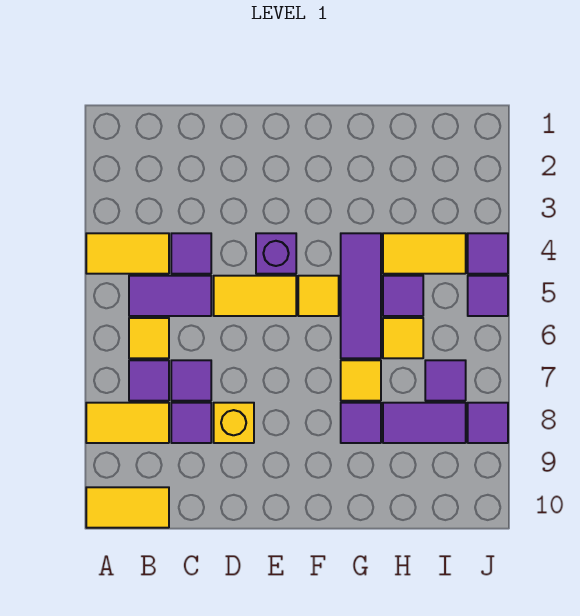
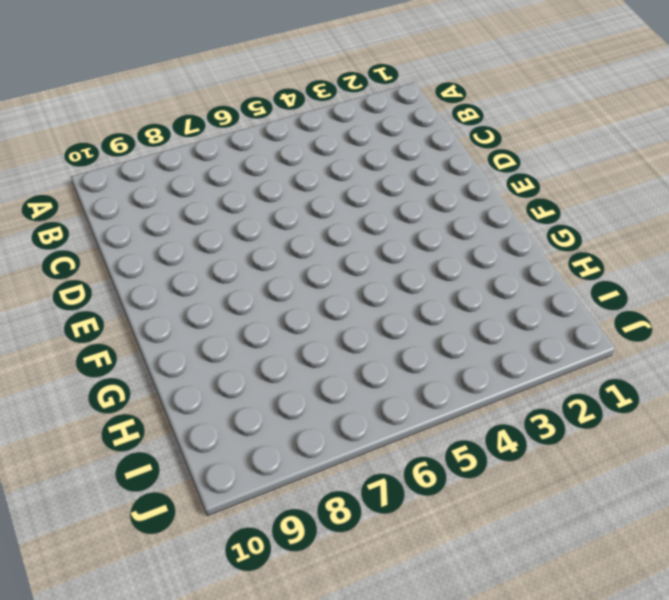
none -> yellow 1x2 tile [86,233,169,274]
none -> yellow 1x2 tile [86,403,169,443]
none -> yellow 1x2 tile [86,487,169,528]

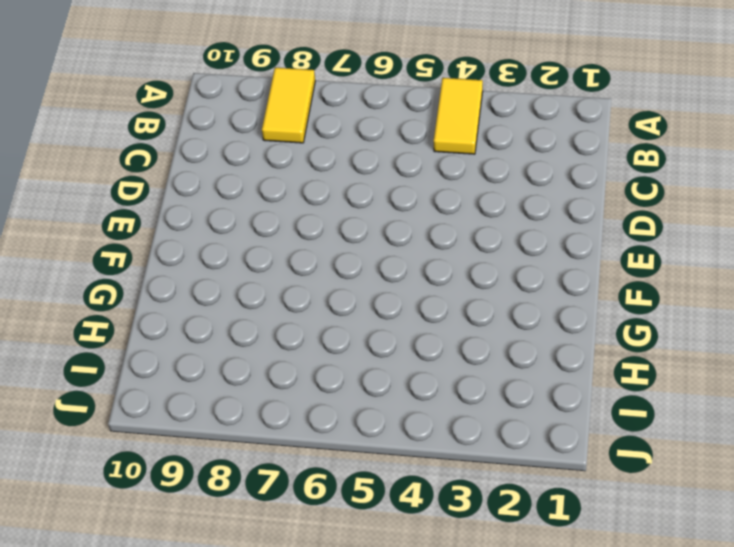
none -> yellow 1x2 tile [86,487,169,528]
none -> purple 1x2 tile [129,276,211,316]
none -> yellow 1x1 tile [129,318,169,358]

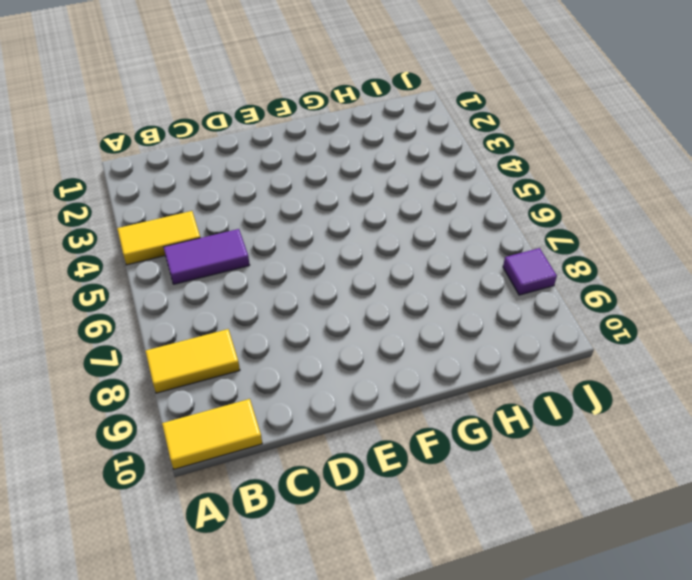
none -> yellow 1x1 tile [129,318,169,358]
none -> purple 1x1 tile [129,360,169,401]
none -> purple 1x1 tile [171,233,211,274]

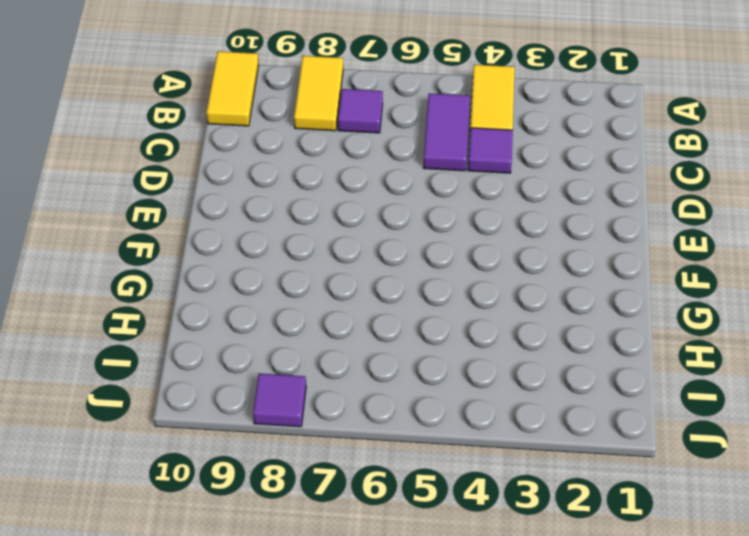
none -> yellow 1x1 tile [129,318,169,358]
none -> purple 1x1 tile [171,360,211,401]
none -> purple 1x1 tile [171,403,211,443]

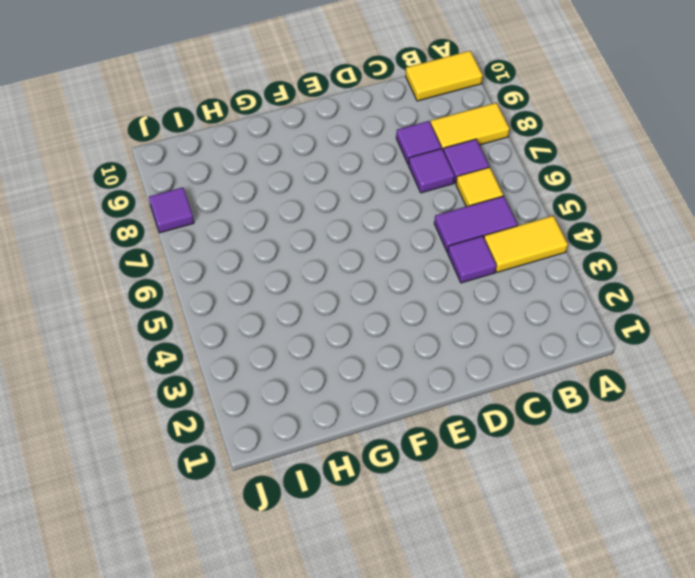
none -> yellow 1x2 tile [214,276,296,316]
none -> yellow 1x1 brick [214,403,254,443]
none -> purple 1x1 brick [256,233,296,274]

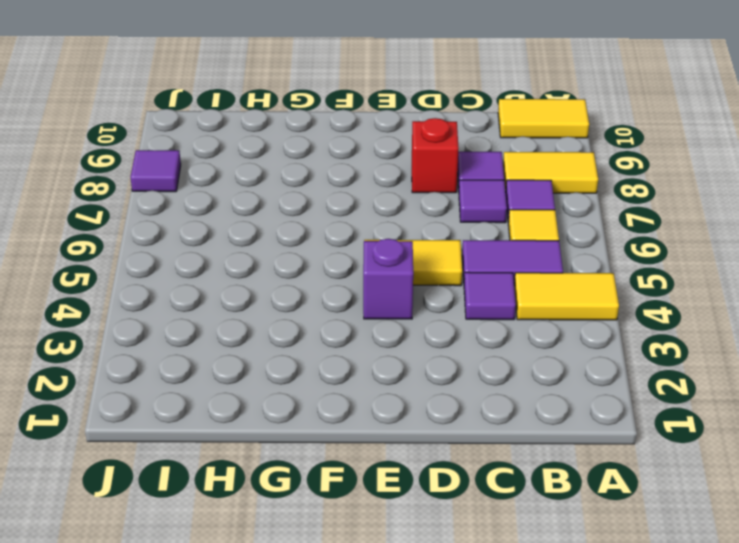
red 1x1 brick [412,118,459,193] -> yellow 1x1 brick [214,403,254,443]
none -> yellow 1x1 tile [298,276,339,316]
none -> purple 1x3 tile [341,233,381,358]
none -> yellow 1x1 tile [341,360,381,401]

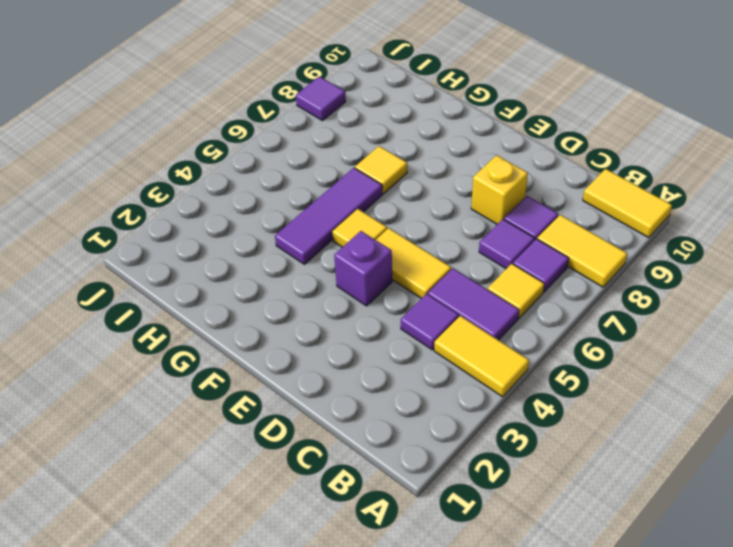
none -> purple 1x1 tile [341,403,381,443]
none -> yellow 1x2 tile [383,233,466,274]
none -> purple 1x1 tile [383,276,423,316]

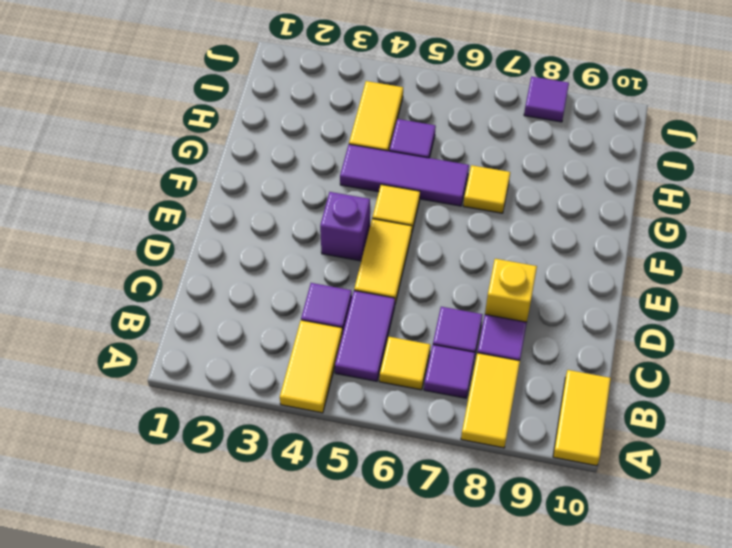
none -> purple 1x1 tile [341,403,381,443]
none -> yellow 1x1 tile [383,318,423,358]
none -> purple 1x2 tile [383,403,466,443]

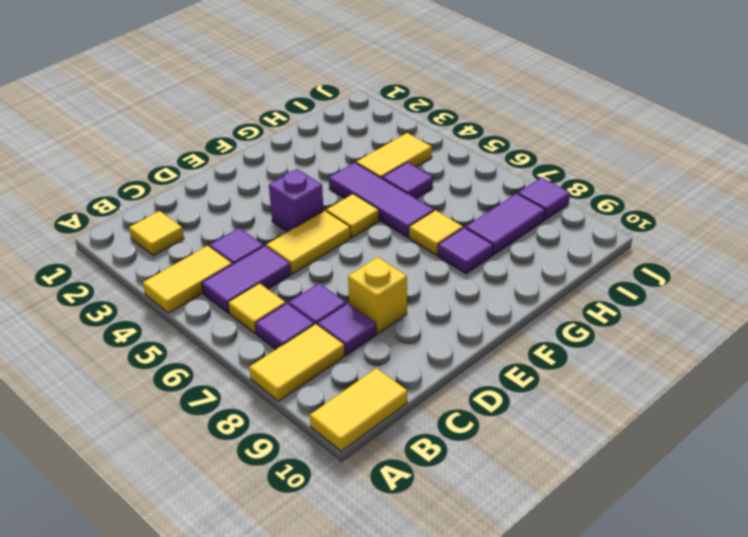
yellow 1x1 tile [129,211,184,256] -> yellow 1x1 tile moved to [383,318,423,358]
none -> purple 1x1 tile [425,360,466,401]
none -> purple 1x1 tile [468,233,508,274]
none -> purple 1x1 tile [468,276,508,316]

